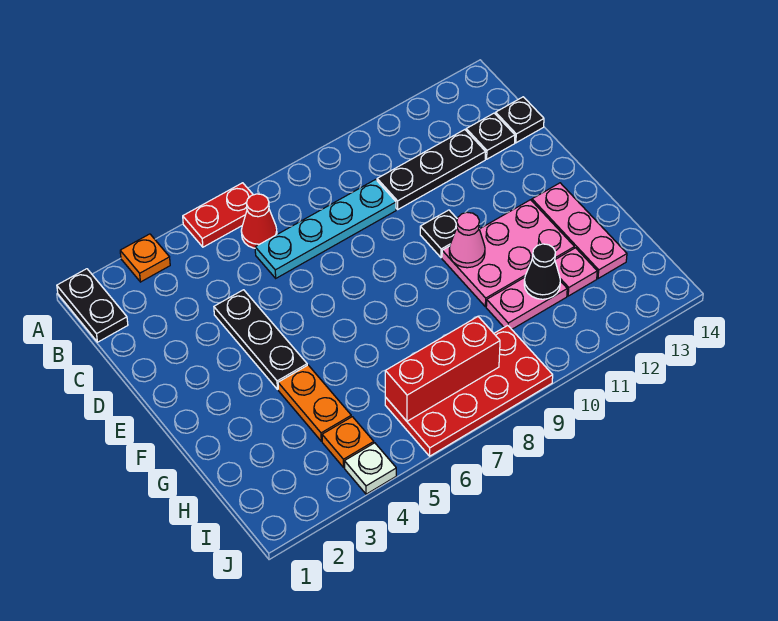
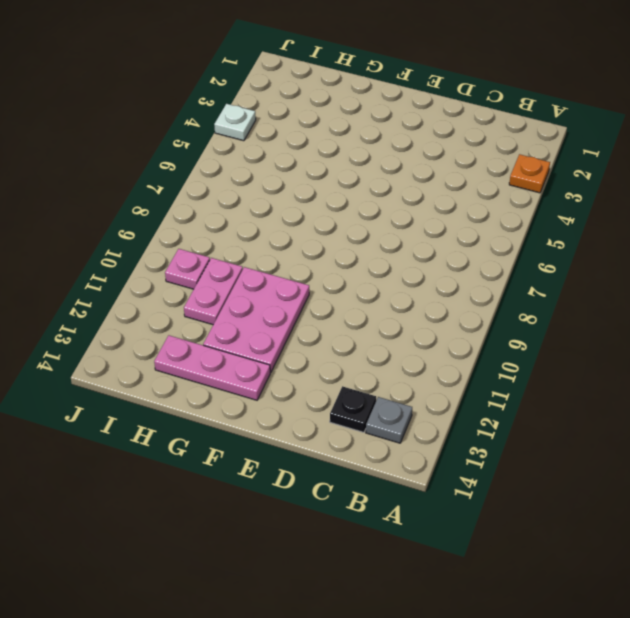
grey 1x1 plate [366,397,412,443] -> none
pink 1x1 plate [165,249,210,289] -> pink 1x1 plate moved to [555,248,597,296]
none -> black 1x2 plate [57,269,128,342]
none -> red 1x2 plate [183,183,253,247]
none -> red 1x1 cone [241,194,277,248]

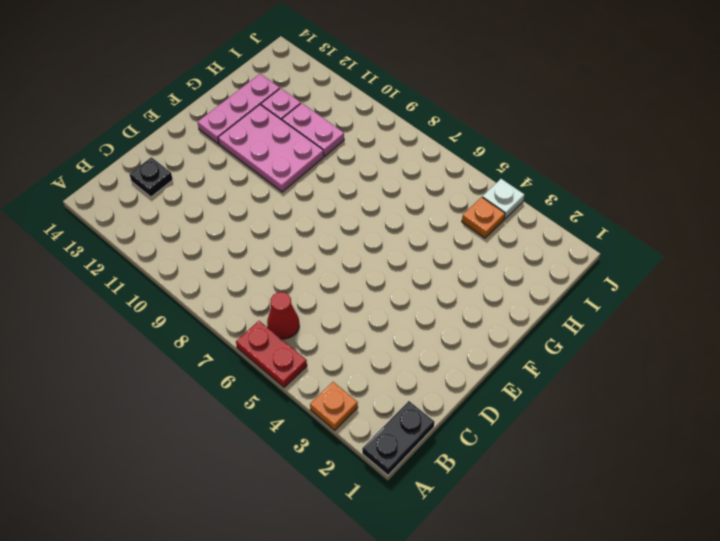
none -> cyan 1x4 plate [255,179,396,278]
none -> black 1x3 plate [377,130,486,209]
none -> black 1x1 plate [496,97,544,143]

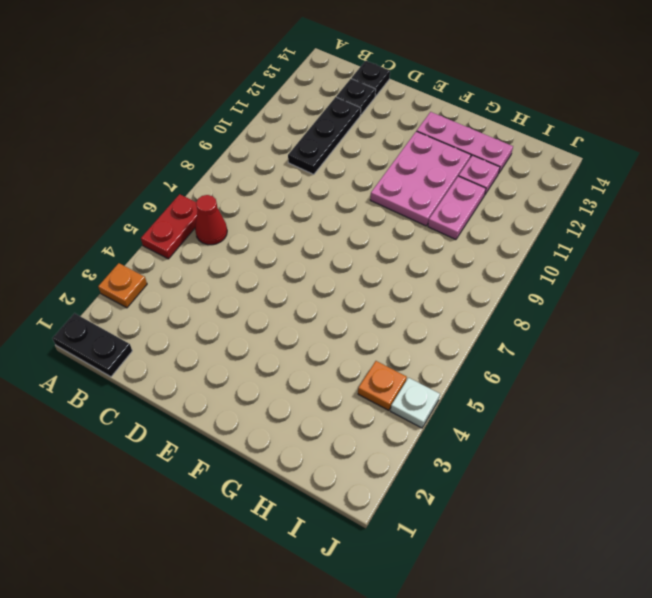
none -> cyan 1x4 plate [255,179,396,278]
none -> black 1x3 plate [214,290,307,389]
none -> black 1x1 plate [420,210,457,258]

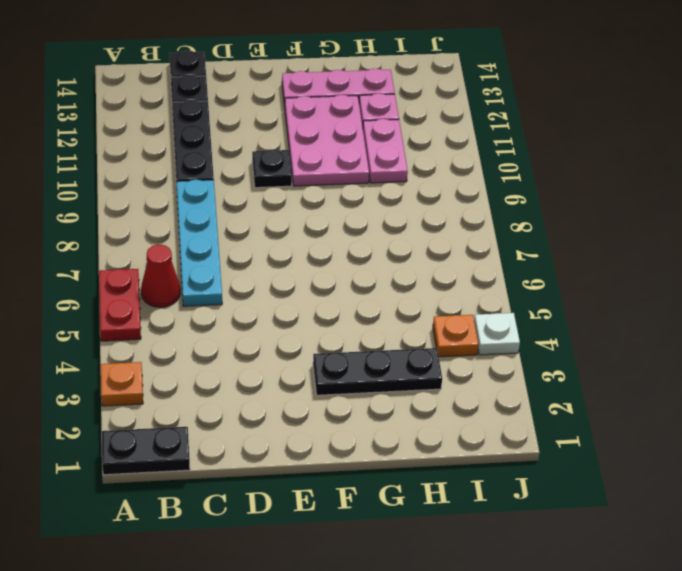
black 1x3 plate [313,348,442,395] -> black 1x3 plate moved to [214,290,307,389]
none -> orange 1x2 plate [278,365,351,441]
none -> red 2x4 plate [385,325,553,456]
none -> pink 1x1 cone [449,212,485,268]

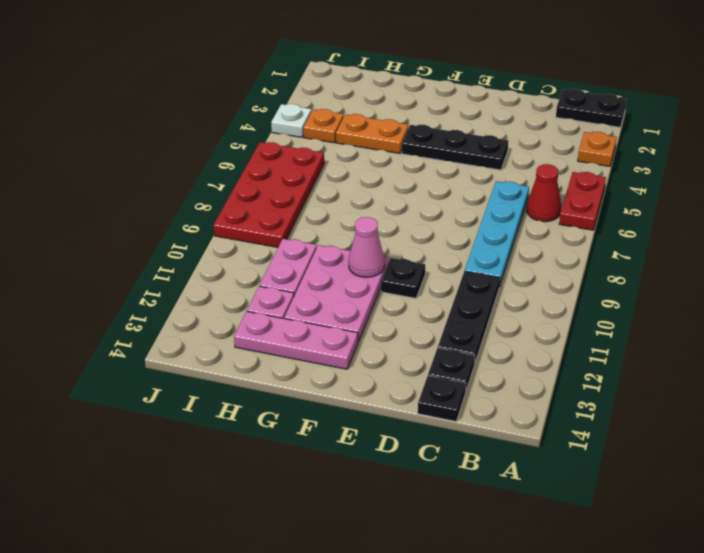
none -> black 1x1 cone [524,244,560,299]
none -> red 1x3 brick [385,317,500,421]

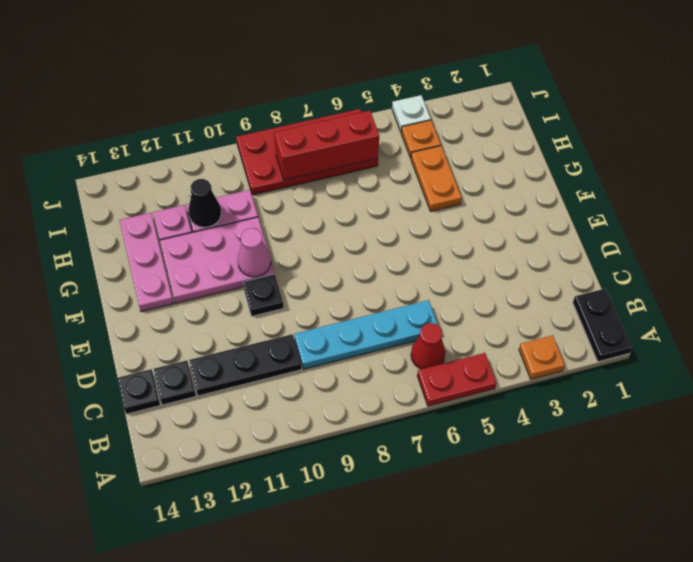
none -> black 1x3 plate [214,290,307,389]

